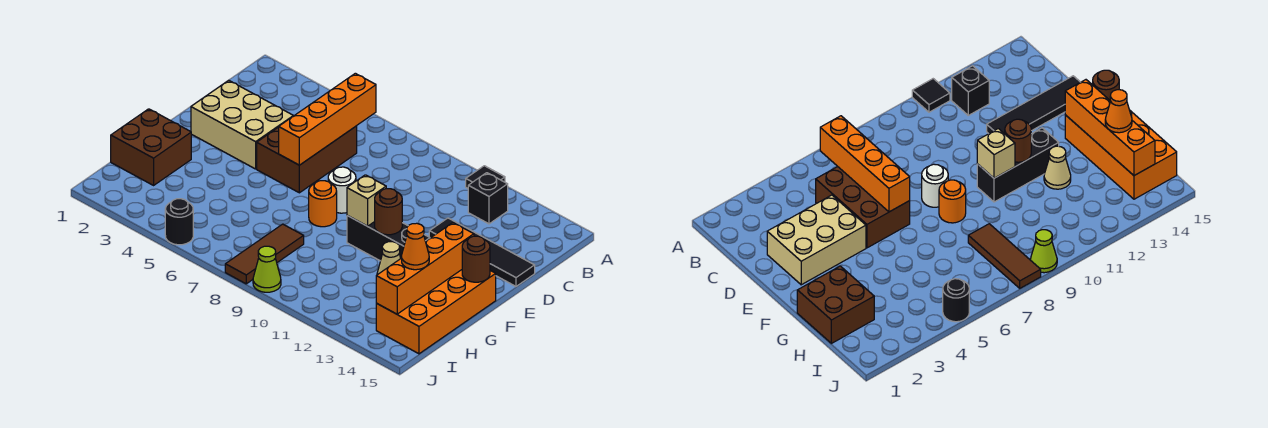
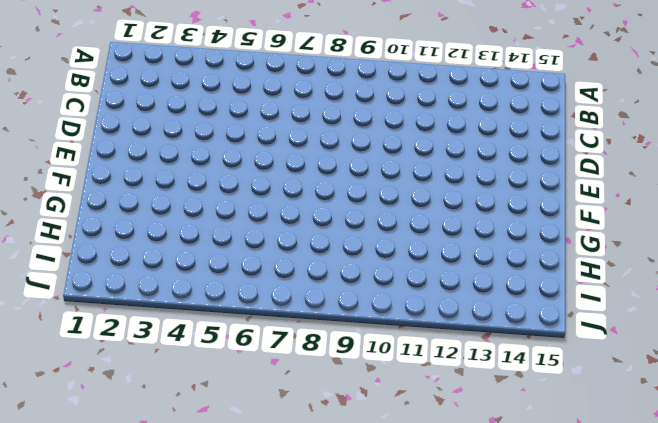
none -> black 1x1 tile [466,166,505,188]
none -> black 1x1 brick [468,173,508,224]
none -> brown 2x3 brick [257,126,357,193]

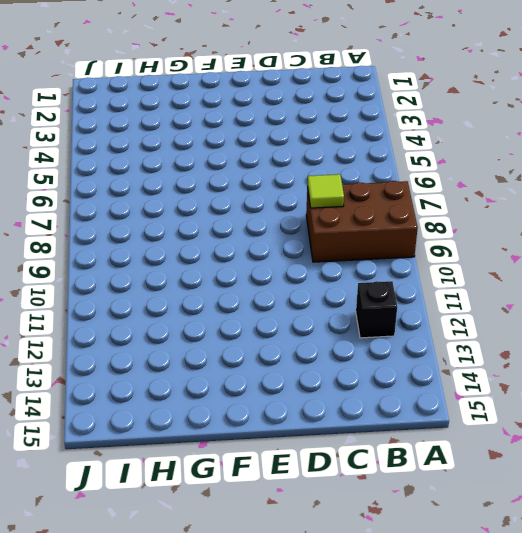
brown 2x3 brick [306,181,418,262] -> brown 2x3 brick moved to [257,126,357,193]
lime 1x1 tile [307,174,344,208] -> none
none -> black 1x1 tile [466,166,505,188]
none -> tan 2x3 brick [191,80,293,169]
none -> black 1x4 tile [429,218,535,286]

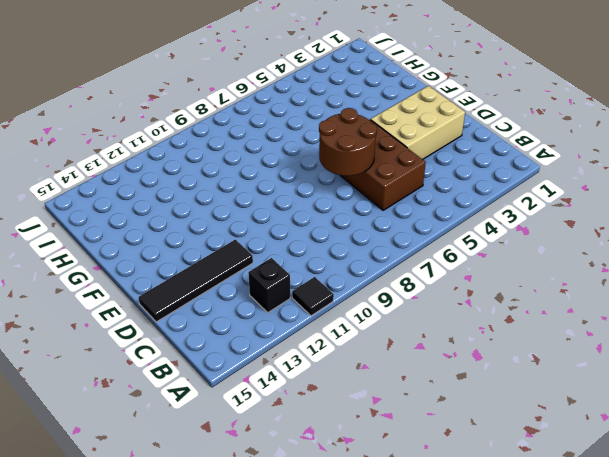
brown 2x2 round brick [319,108,377,176] -> orange 1x4 brick [279,73,376,165]
none -> white 1x1 round brick [328,167,356,213]
none -> orange 1x1 round brick [309,181,337,227]
none -> black 1x3 brick [347,216,430,261]

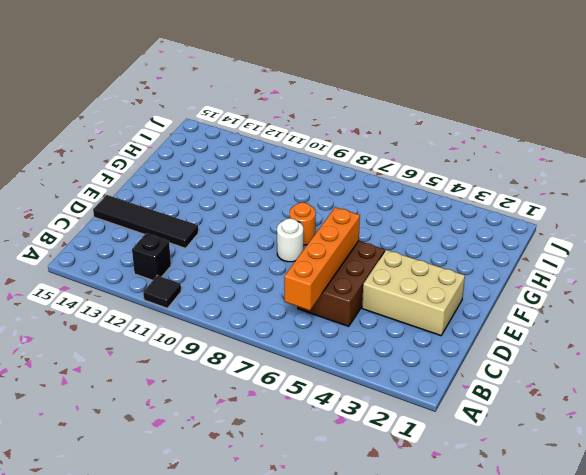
none -> black 1x3 brick [347,216,430,261]
none -> orange 2x4 brick [376,270,496,354]
none -> brown 2x2 brick [111,109,191,185]

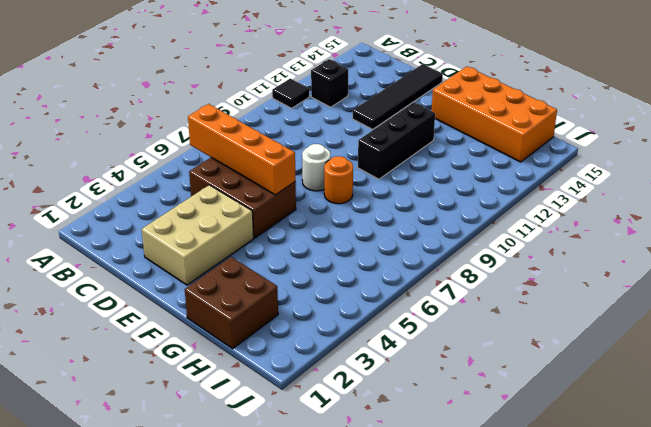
none -> tan 1x1 cone [377,242,401,275]
none -> brown 1x3 tile [225,224,304,284]
none -> black 1x1 round brick [165,199,193,245]

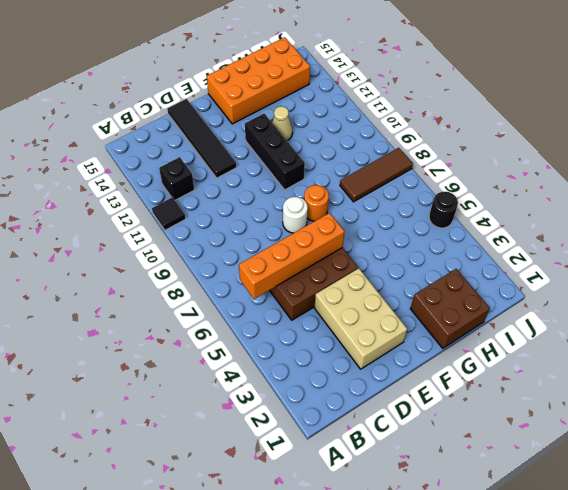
none -> lime 1x1 cone [253,246,281,292]
none -> tan 1x1 brick [347,175,386,226]
none -> brown 1x1 round brick [375,189,402,235]

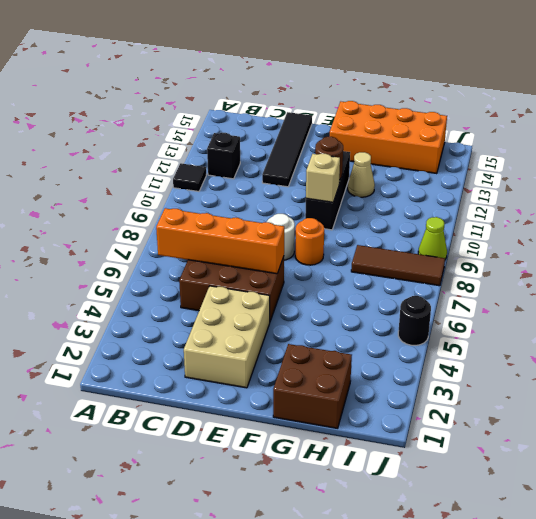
none -> orange 1x4 brick [376,223,474,314]
none -> brown 1x1 round brick [462,236,490,282]
none -> orange 1x1 cone [402,223,429,270]

